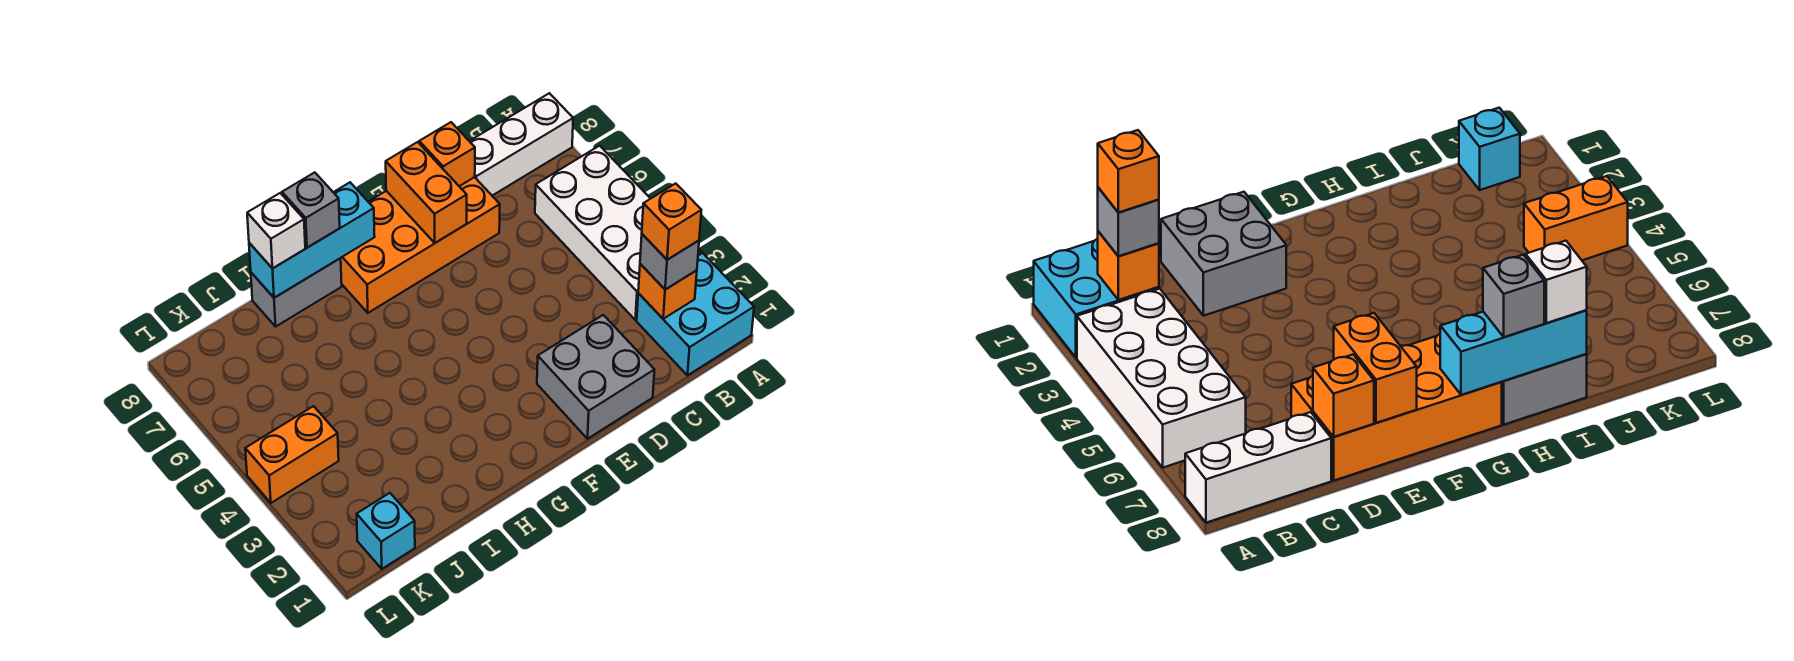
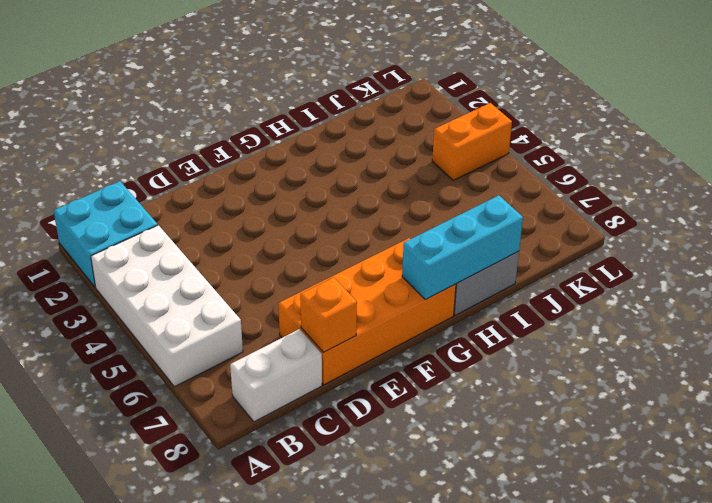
white 1x2 brick [230,329,322,422] -> white 1x3 brick [470,93,573,196]
none -> grey 2x2 brick [537,315,654,439]
none -> cyan 1x1 brick [357,493,415,569]
none -> orange 1x1 brick [638,264,697,319]

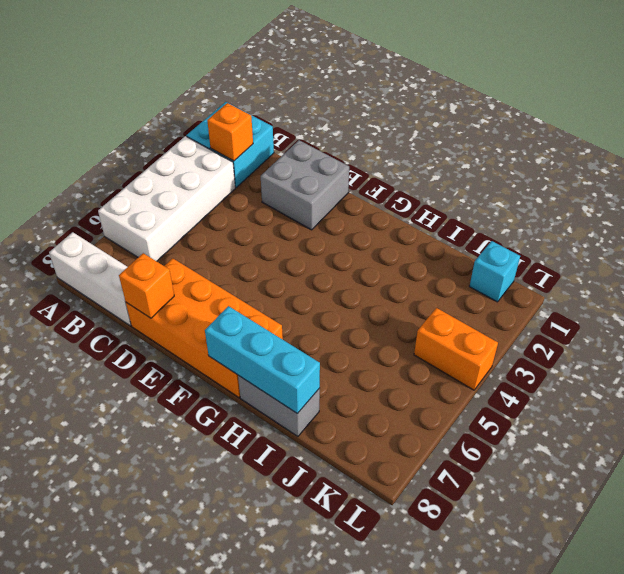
none -> orange 1x2 brick [386,142,467,243]
none -> grey 1x1 brick [640,234,699,290]
none -> grey 1x1 brick [282,172,340,248]

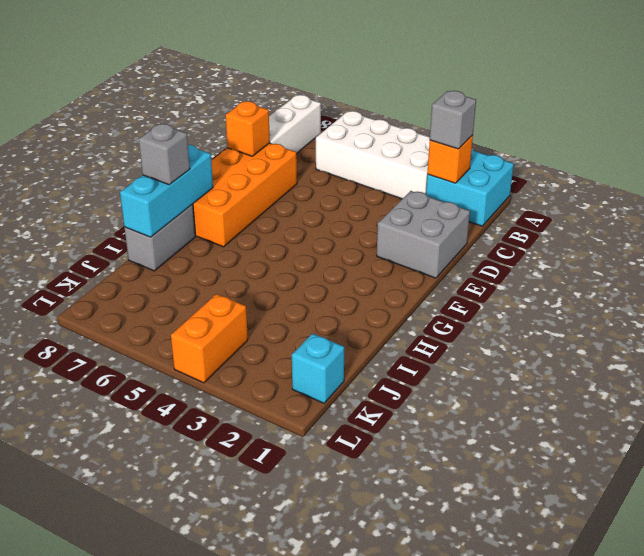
none -> orange 1x2 brick [386,142,467,243]
none -> white 1x1 brick [247,193,305,269]
none -> orange 1x1 brick [642,183,701,260]

